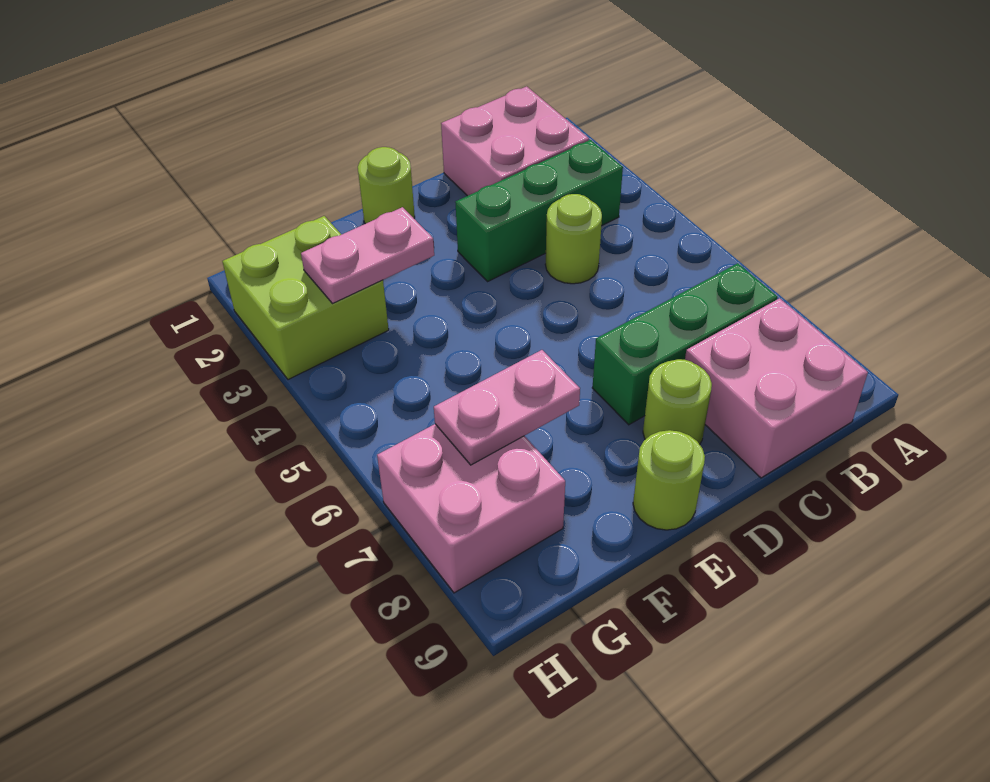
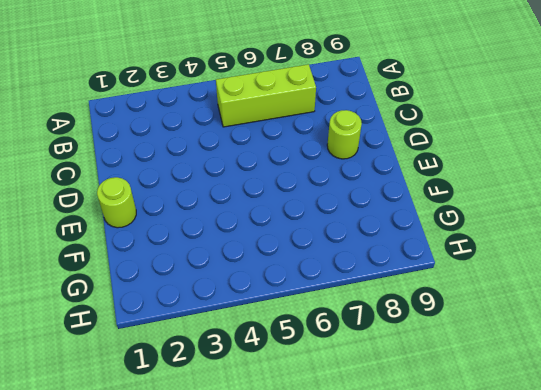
lime 1x3 brick [216,64,316,127] -> green 1x3 brick [592,263,777,425]
none -> pink 2x2 brick [441,86,589,196]
none -> green 1x3 brick [455,140,623,282]
none -> pink 2x2 brick [685,298,868,478]

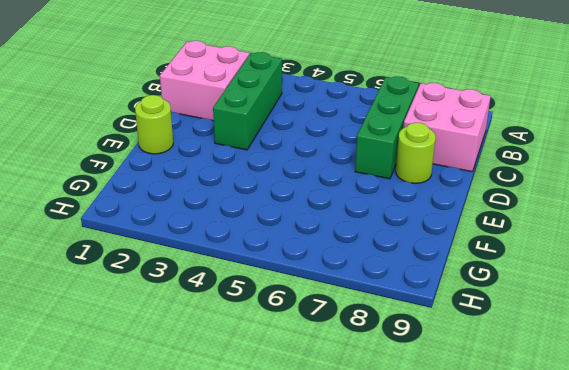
none -> lime 1x1 round brick [545,194,602,284]
none -> lime 1x1 round brick [633,430,705,530]
none -> lime 2x2 brick [222,216,389,380]

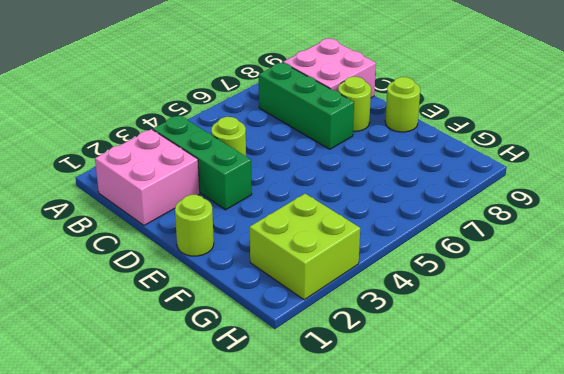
none -> pink 2x2 brick [377,424,565,593]
none -> pink 1x2 plate [301,207,434,304]
none -> pink 1x2 plate [434,350,580,465]

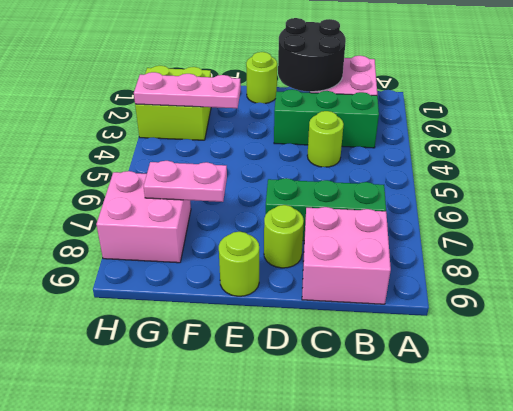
black 2x2 round brick [278,18,346,92] -> none
pink 1x3 plate [134,72,241,108] -> pink 1x2 plate [301,207,434,304]

